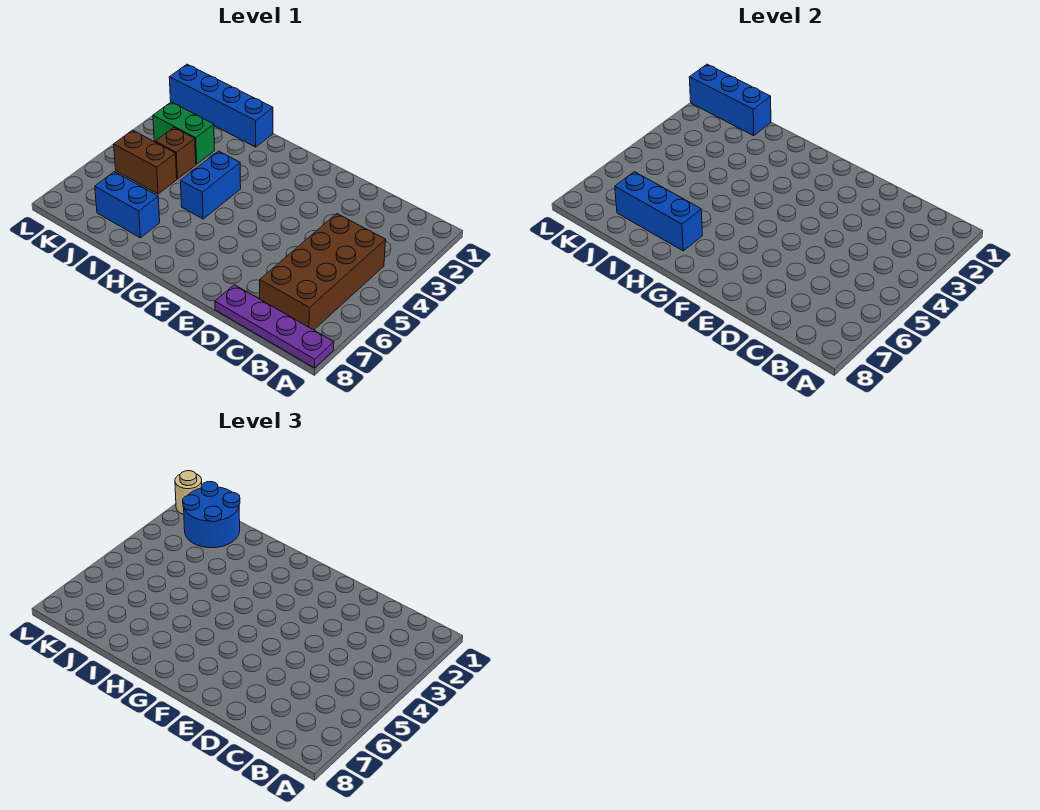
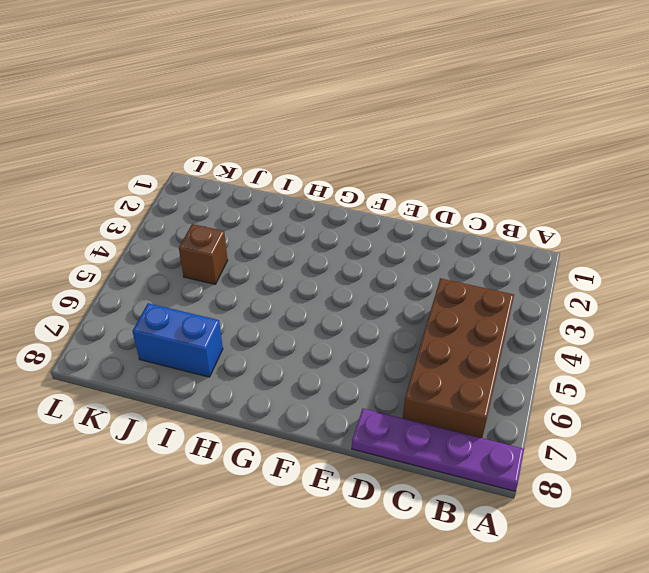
none -> blue 1x2 brick [181,151,241,219]
none -> blue 1x4 brick [169,64,273,147]
none -> green 1x2 brick [153,102,214,164]

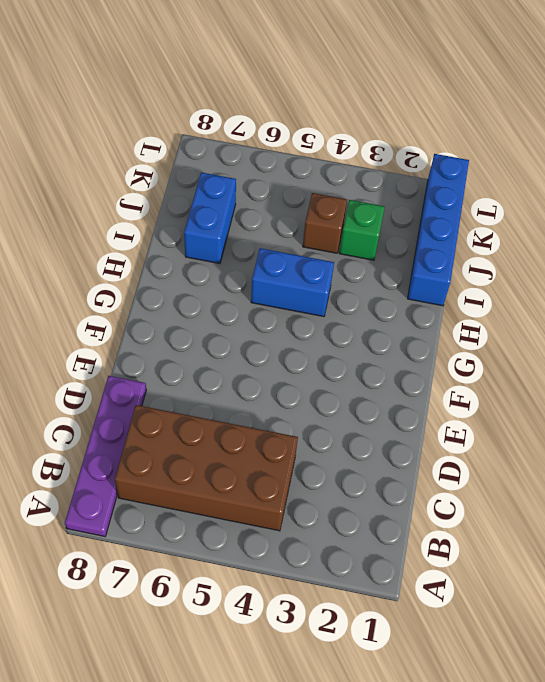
green 1x1 brick [339,200,385,260] -> green 1x2 brick [153,102,214,164]
none -> brown 1x2 brick [114,130,177,194]
none -> blue 1x3 brick [615,172,702,251]
none -> blue 1x3 brick [689,64,771,136]

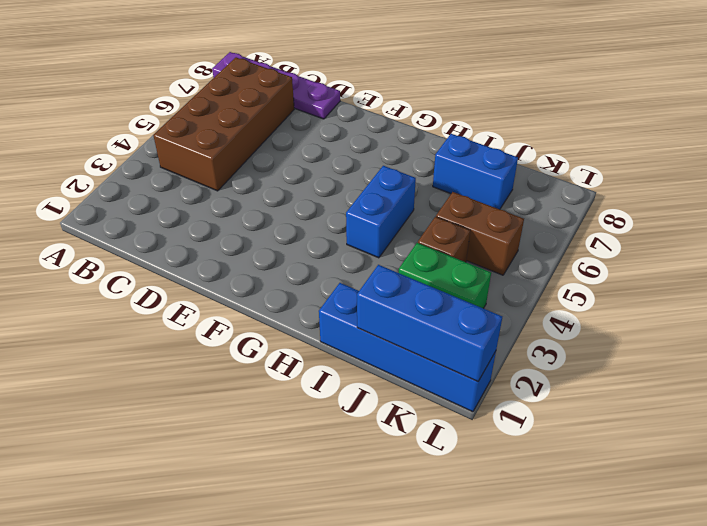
none -> blue 1x3 brick [615,172,702,251]
none -> blue 2x2 round brick [183,482,240,548]
none -> tan 1x1 round brick [175,471,202,514]

